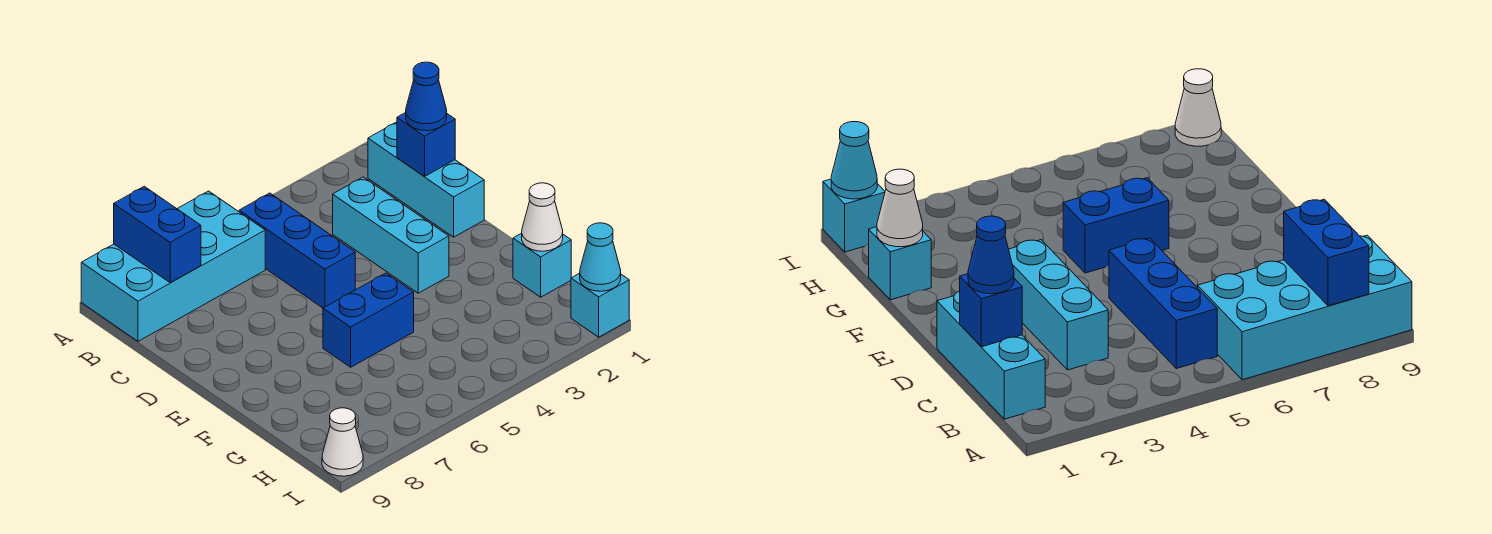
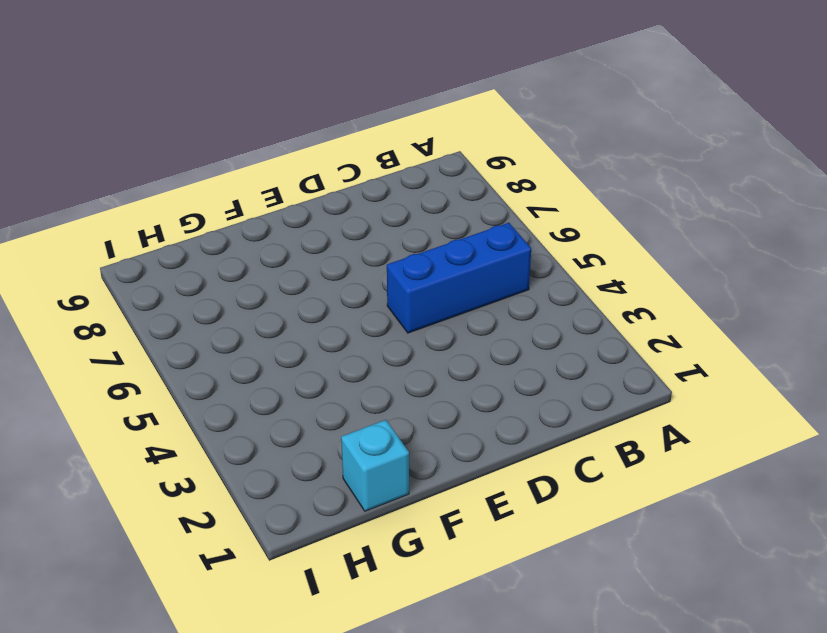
none -> cyan 2x4 brick [81,191,265,341]
none -> cyan 1x3 brick [368,122,484,237]
none -> cyan 1x3 brick [333,177,449,293]

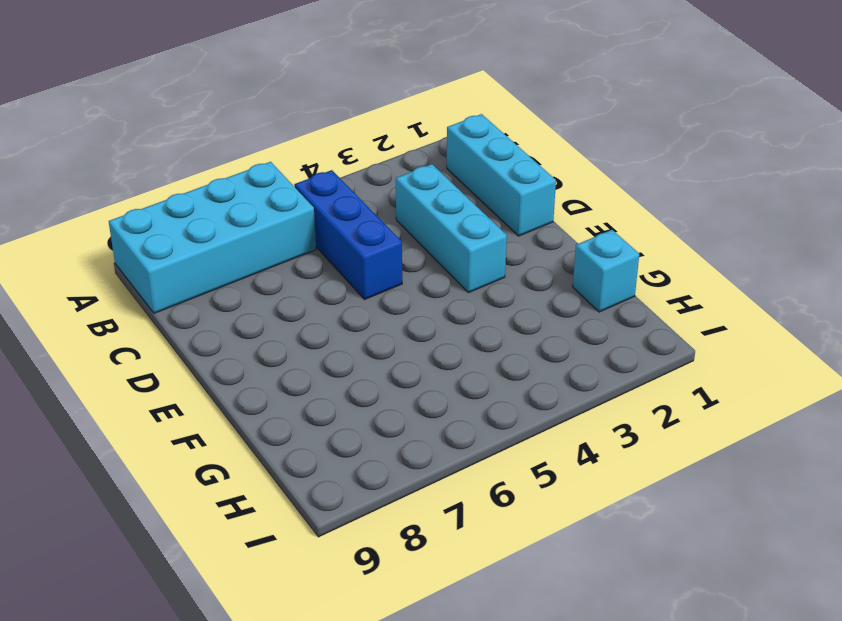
none -> blue 1x2 brick [323,273,414,367]
none -> cyan 1x1 brick [571,273,629,337]
none -> white 1x1 cone [322,408,363,476]

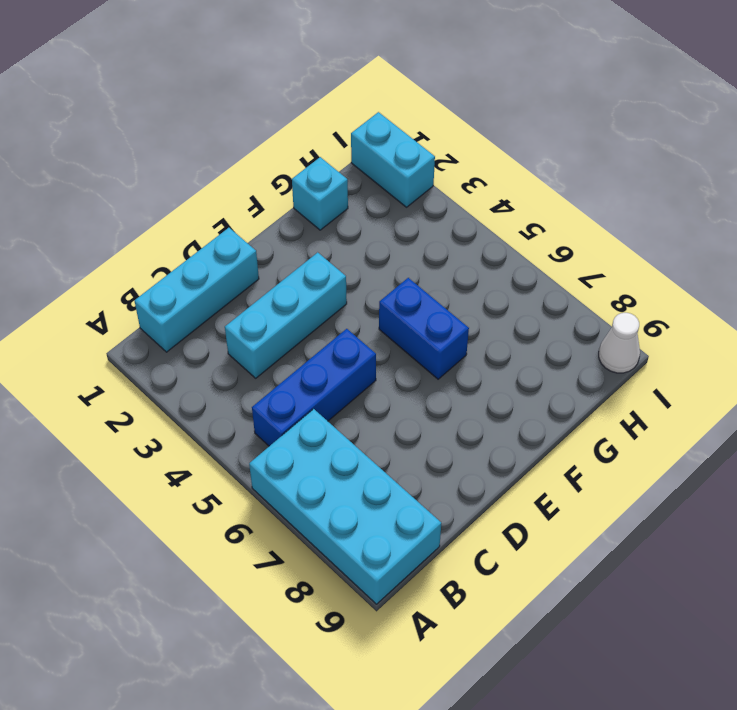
cyan 1x2 brick [351,112,435,207] -> cyan 1x1 brick [571,273,629,337]
none -> blue 1x2 brick [114,186,201,283]
none -> blue 1x1 brick [397,113,455,177]
none -> white 1x1 cone [522,183,563,251]

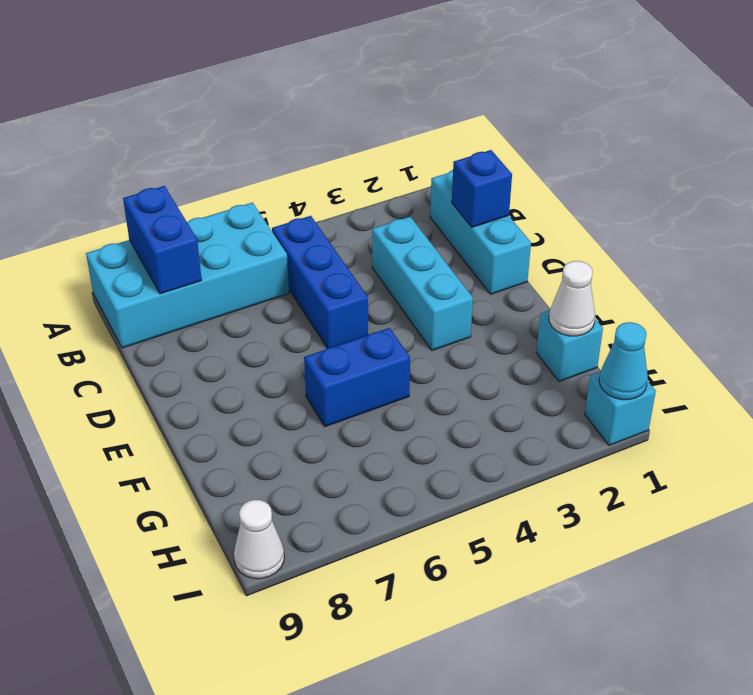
none -> blue 1x1 cone [406,62,447,131]

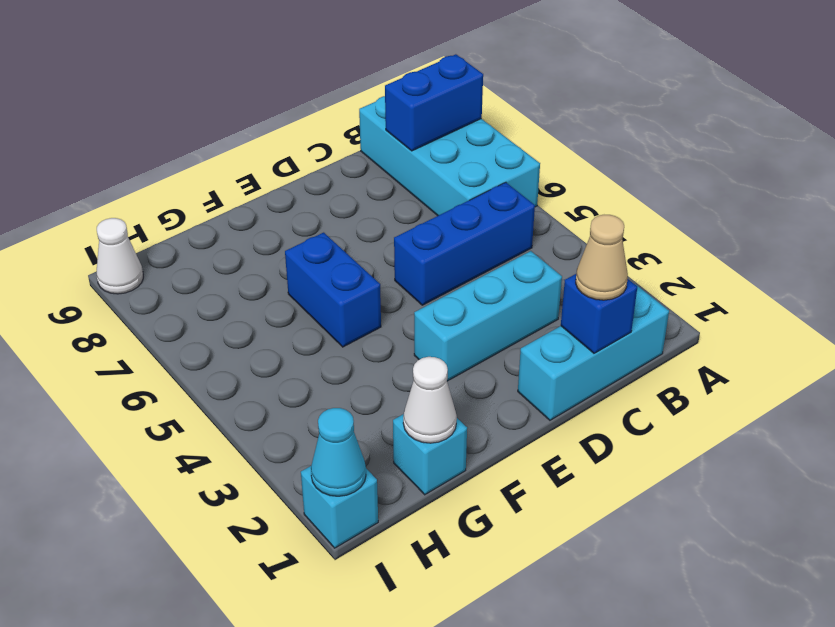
tan 1x1 cone [576,215,628,300] -> blue 1x1 cone [406,62,447,131]

